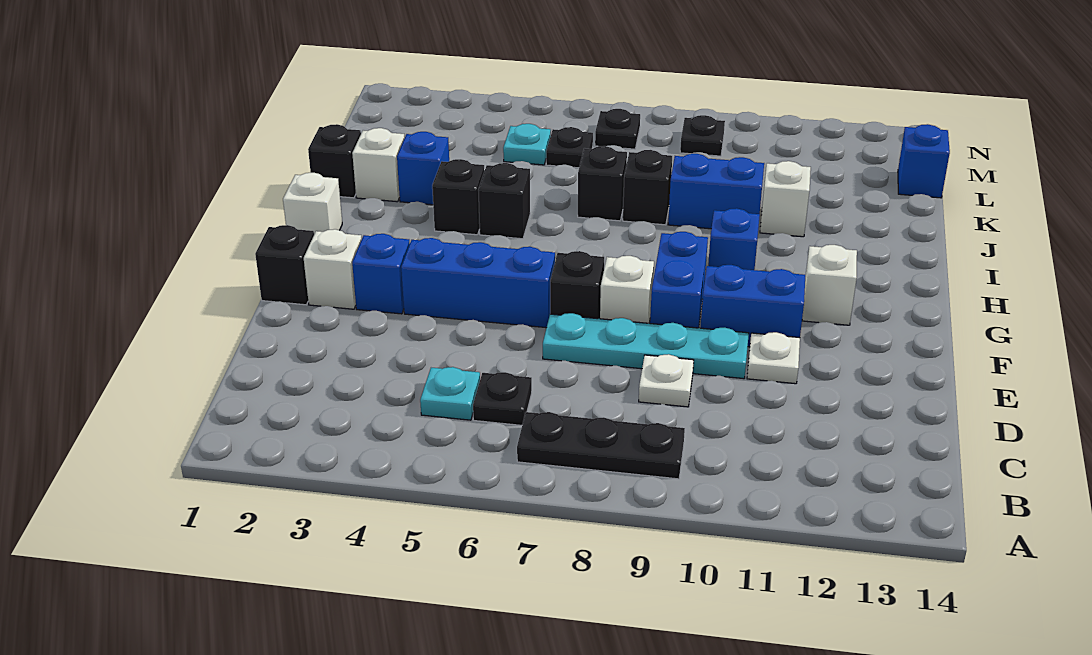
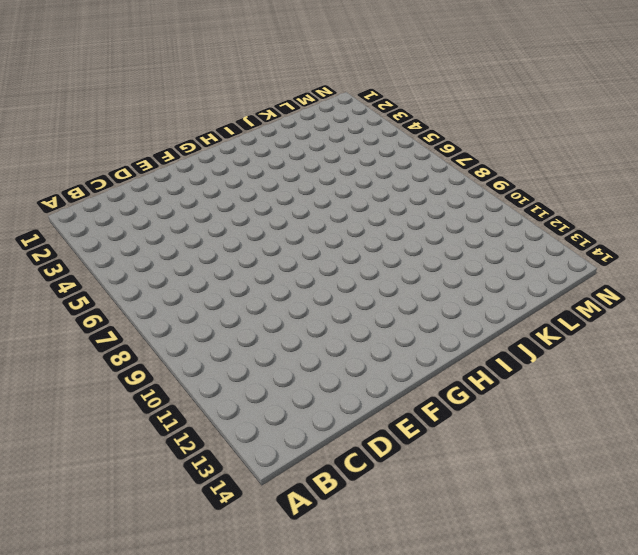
none -> black 1x3 plate [517,412,685,479]
none -> cyan 1x1 plate [420,367,480,420]
none -> black 1x1 plate [473,372,532,425]
none -> white 1x1 plate [639,354,694,407]

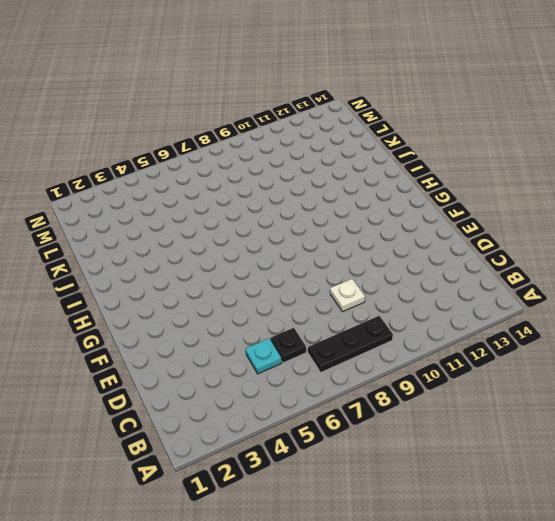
none -> cyan 1x4 plate [543,313,749,379]
none -> white 1x1 plate [747,332,800,384]
none -> black 1x1 brick [255,225,314,305]
none -> white 1x1 brick [304,229,362,309]

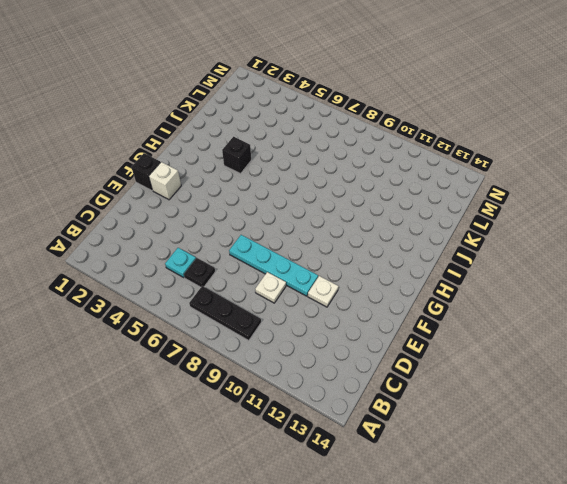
none -> blue 1x1 brick [352,234,410,314]
none -> blue 1x3 brick [401,238,555,328]
none -> black 1x1 brick [550,251,604,319]
none -> white 1x1 brick [600,256,654,323]

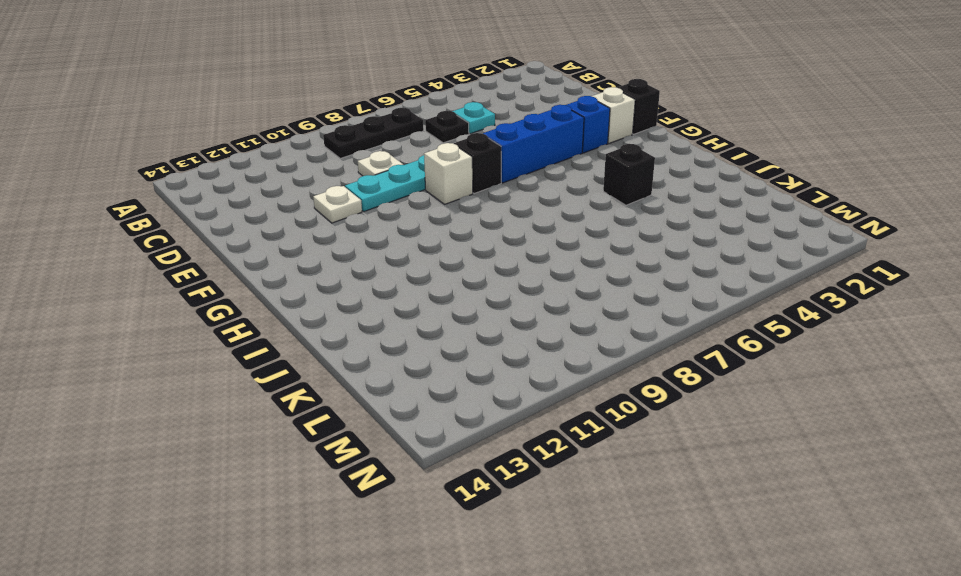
none -> blue 1x2 brick [650,232,708,328]
none -> blue 1x2 brick [700,265,805,347]
none -> white 1x1 brick [802,245,857,325]
none -> white 1x1 brick [283,173,342,234]

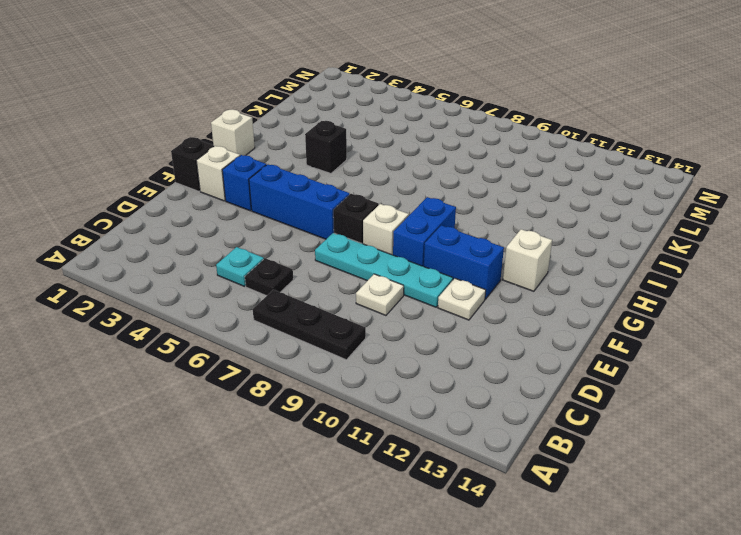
none -> blue 1x1 brick [708,208,760,270]
none -> black 1x1 brick [478,163,530,239]
none -> black 1x1 brick [308,124,361,198]
none -> white 1x1 brick [352,128,405,202]

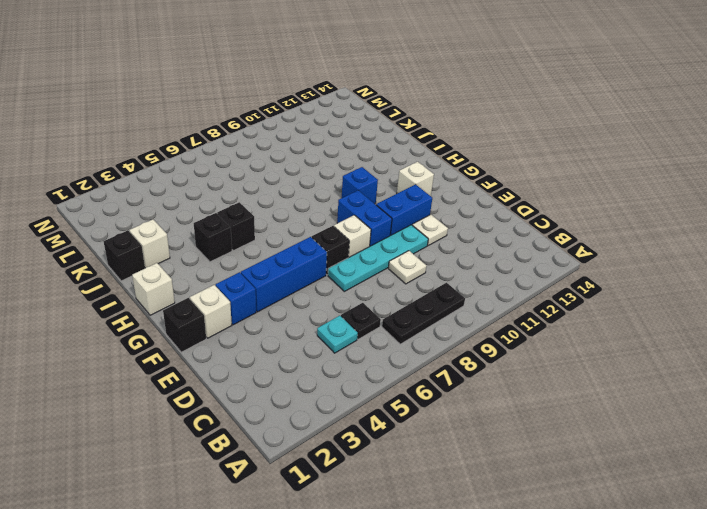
none -> blue 1x1 brick [397,132,449,205]
none -> black 1x1 brick [578,146,627,221]
none -> black 1x1 brick [623,150,672,225]
none -> blue 1x2 brick [668,154,764,229]

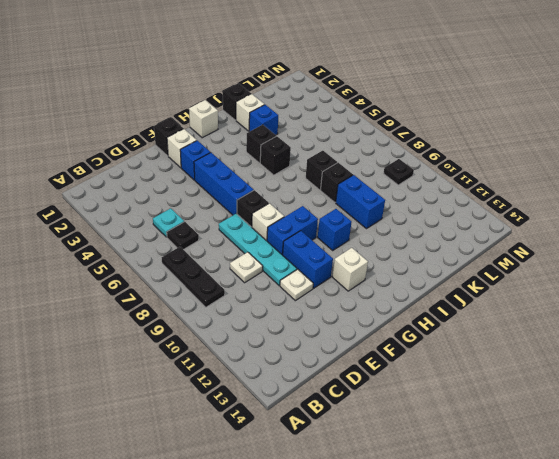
none -> white 1x1 brick [760,161,811,237]
none -> cyan 1x1 plate [503,124,551,165]
none -> black 1x1 plate [546,127,593,168]
none -> blue 1x1 brick [898,124,950,198]

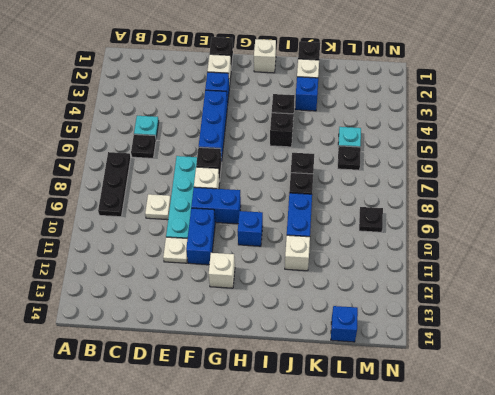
none -> black 1x1 plate [595,109,640,149]

